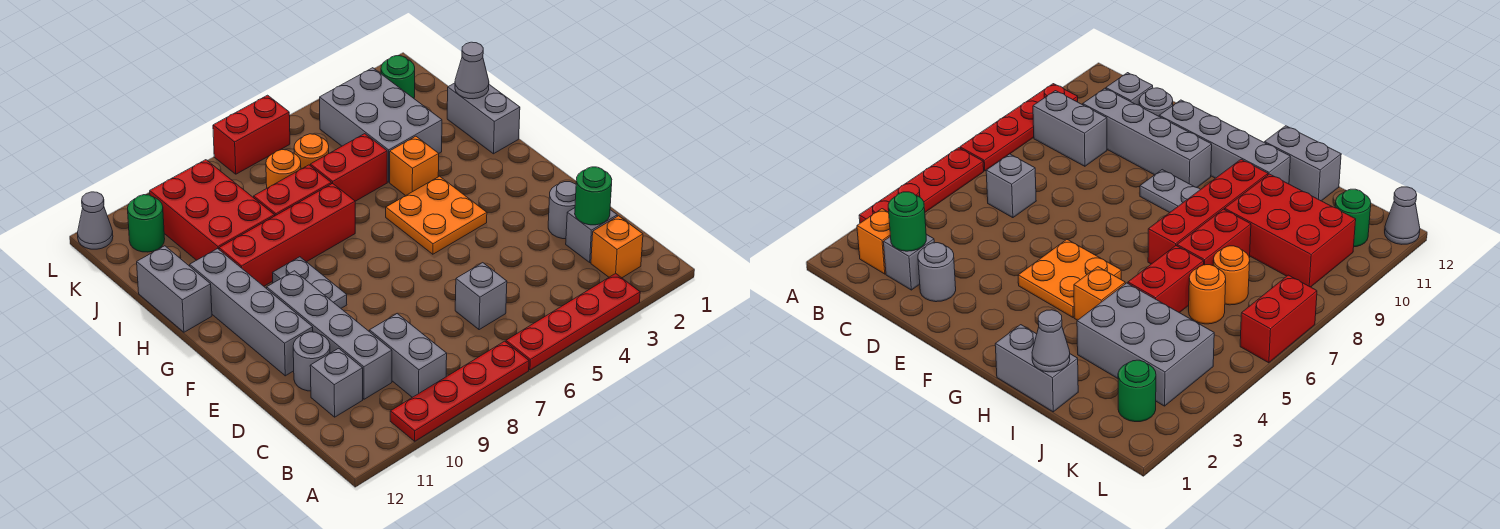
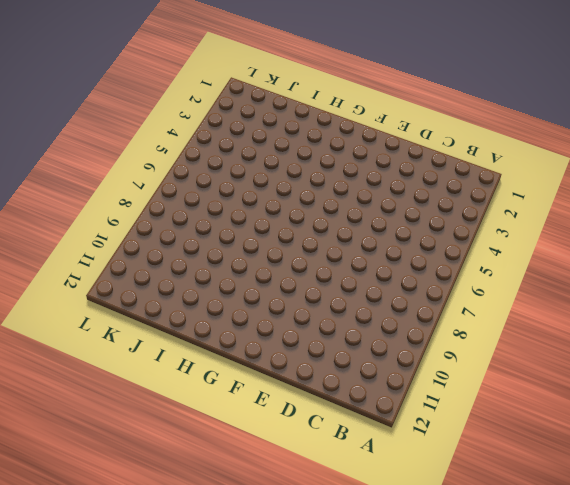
none -> red 1x4 plate [506,273,640,370]
none -> red 1x4 plate [390,341,529,441]
none -> orange 1x1 brick [591,216,643,278]

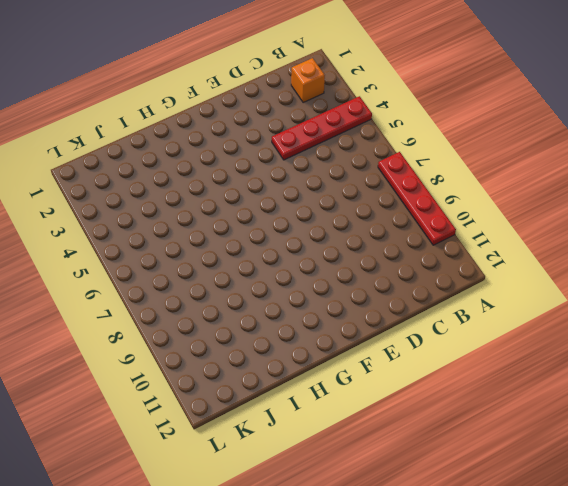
red 1x4 plate [272,96,372,160] -> red 1x4 plate turned to [506,273,640,370]
none -> grey 1x2 brick [370,314,447,397]
none -> grey 1x1 brick [566,208,617,262]
none -> grey 1x1 brick [455,263,507,330]

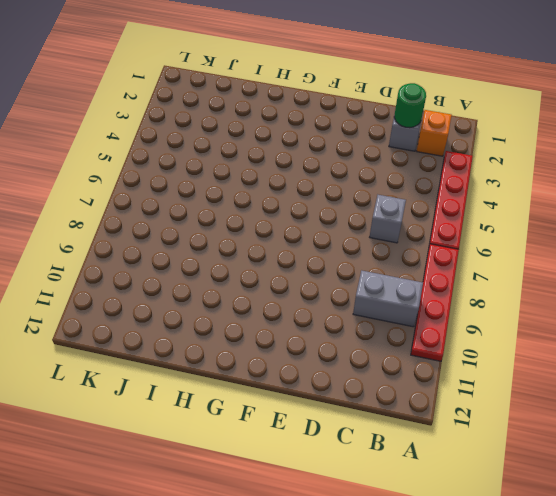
none -> grey 1x4 brick [266,271,392,399]
none -> grey 1x1 brick [310,348,363,417]
none -> grey 1x1 round brick [548,182,576,239]

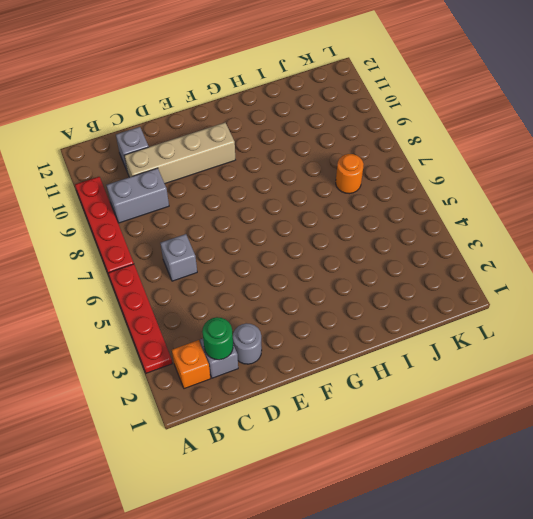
tan 1x4 brick [124,123,235,184] -> grey 1x4 brick [266,271,392,399]
none -> grey 1x1 round brick [293,332,330,391]
none -> grey 1x4 brick [190,249,313,376]
none -> orange 2x2 plate [386,176,487,254]

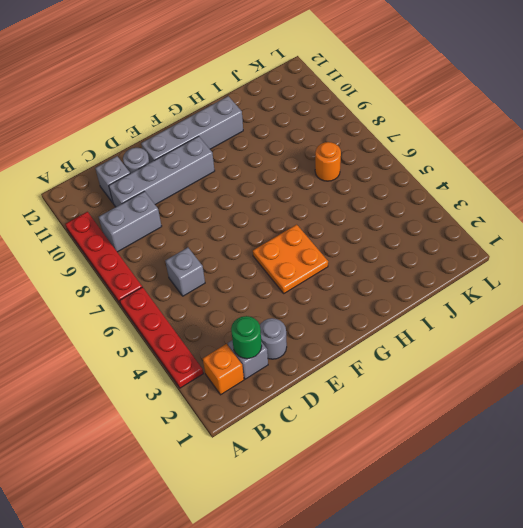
none -> grey 1x2 plate [273,257,347,308]
none -> grey 1x2 brick [447,83,520,154]
none -> orange 1x1 brick [390,136,439,196]

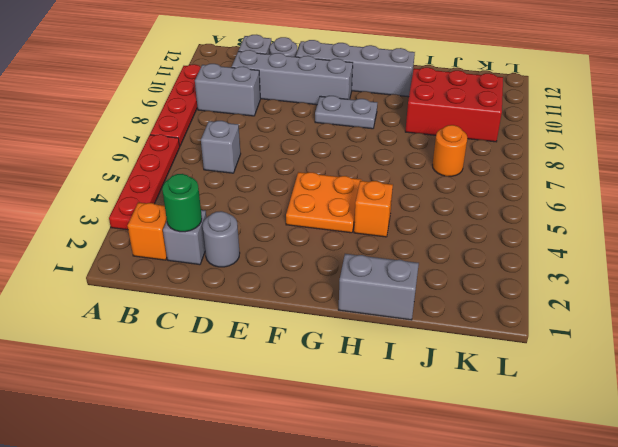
none -> red 1x4 brick [219,183,355,286]
none -> grey 1x2 brick [137,246,212,332]
none -> grey 2x3 brick [320,68,442,182]

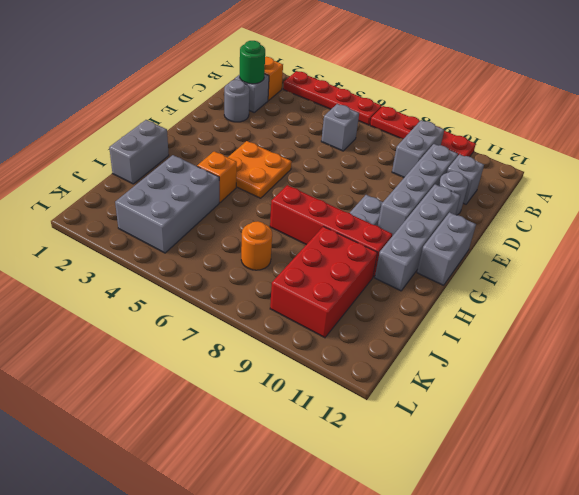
grey 1x2 brick [417,212,476,285] -> grey 1x2 brick moved to [137,246,212,332]
none -> red 1x2 brick [310,134,387,201]
none -> red 1x2 brick [254,165,331,216]
none -> orange 1x1 round brick [294,134,329,169]

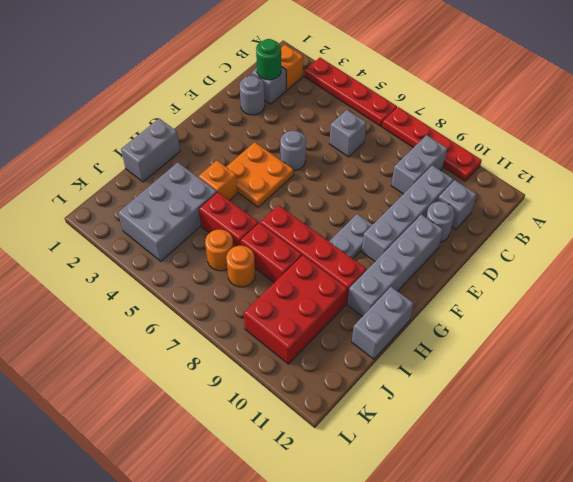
grey 1x1 round brick [280,131,306,170] -> none
none -> green 1x1 round brick [381,56,415,98]
none -> green 1x1 round brick [128,195,165,252]
none -> red 1x2 brick [213,95,290,174]

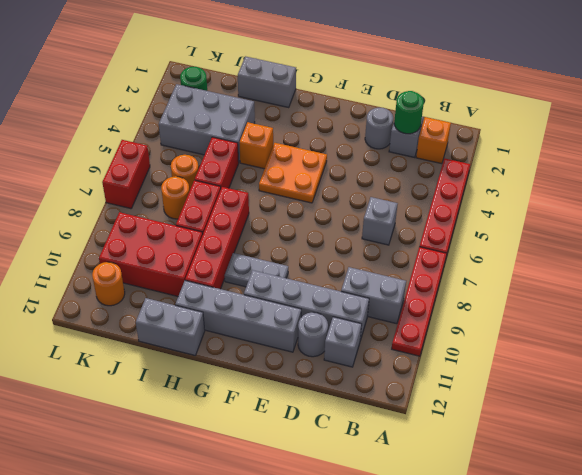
orange 1x1 round brick [92,262,125,306] -> green 1x1 round brick [128,195,165,252]
none -> grey 1x1 cone [77,192,113,249]
none -> grey 1x1 cone [455,42,489,99]

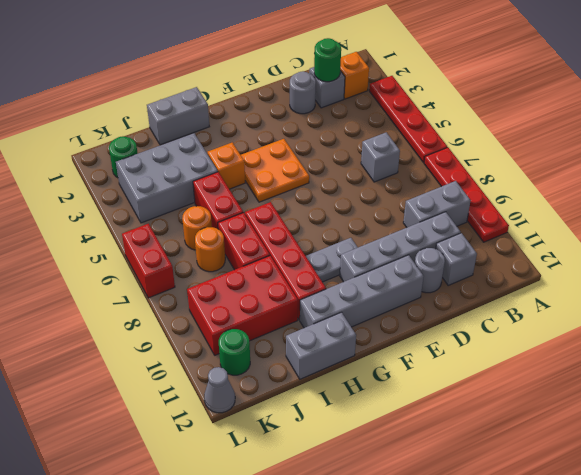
none -> grey 1x1 cone [455,42,489,99]

